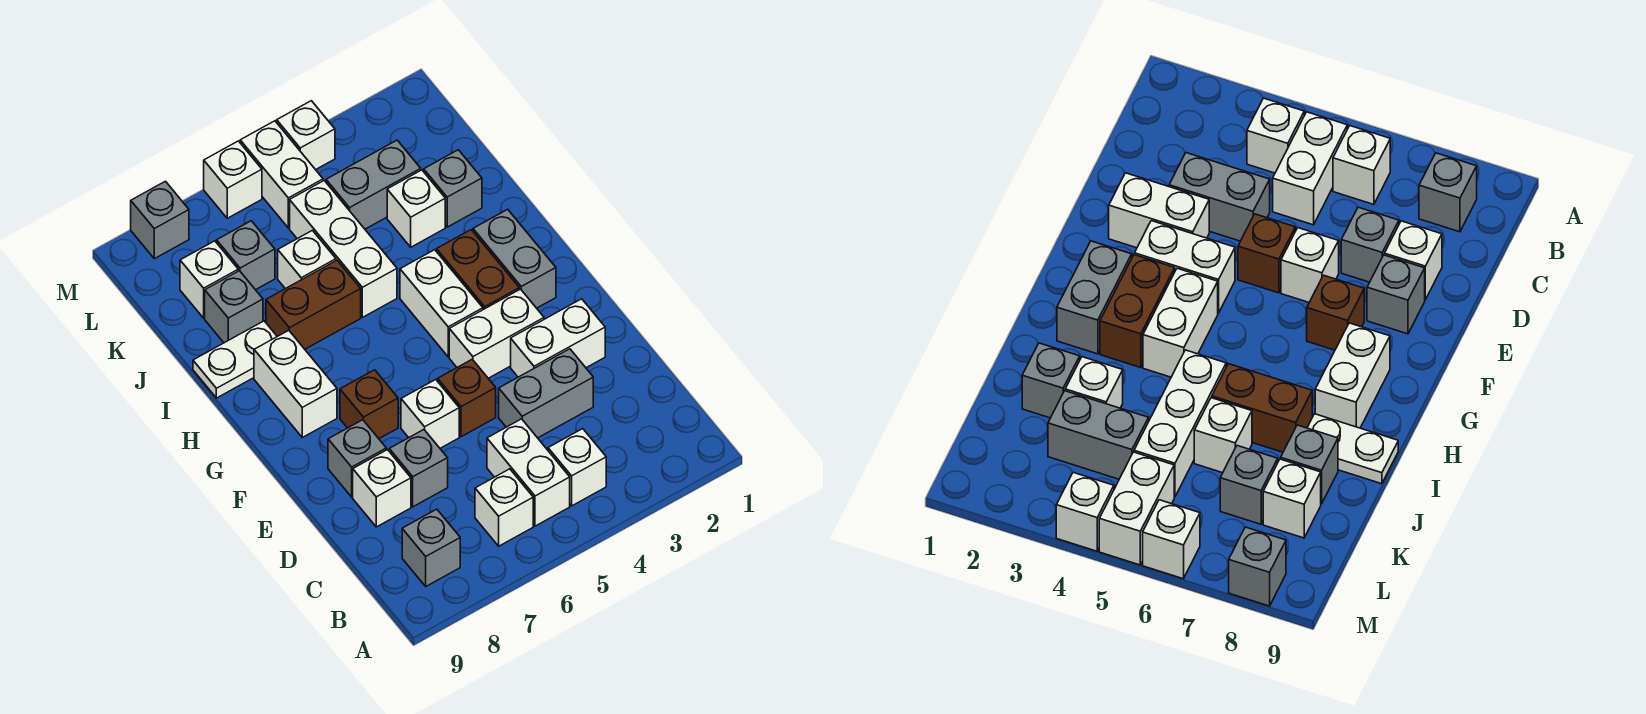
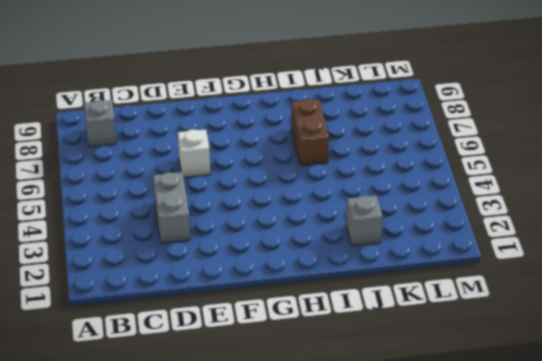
none -> white 1x1 brick [548,429,606,506]
none -> white 1x2 brick [487,419,570,526]
none -> white 1x1 brick [475,469,533,546]
none -> grey 1x1 brick [389,430,448,507]

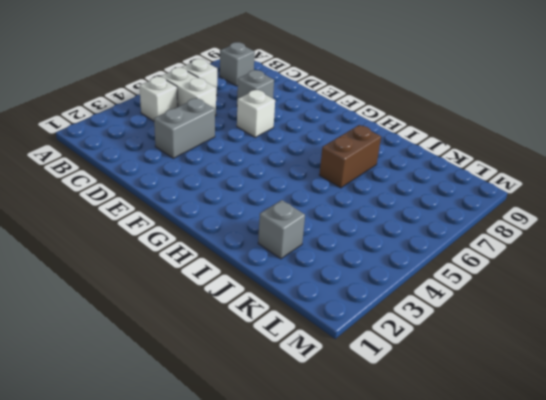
none -> white 1x1 brick [353,450,411,527]
none -> white 1x2 brick [511,299,605,377]
none -> brown 1x1 brick [438,359,496,437]
none -> grey 1x1 brick [328,420,386,497]

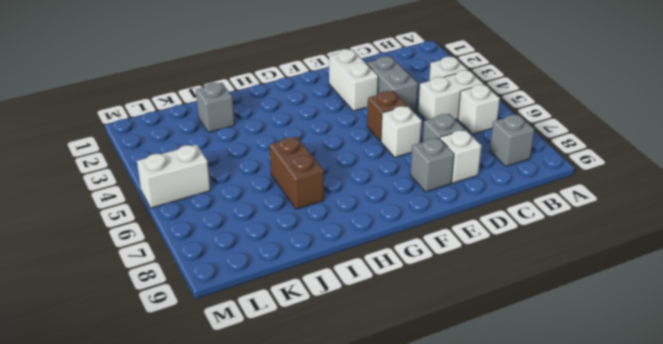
none -> white 1x2 brick [449,289,544,378]
none -> brown 1x1 brick [340,370,398,439]
none -> grey 1x2 brick [473,209,556,308]
none -> brown 1x2 brick [437,230,519,310]

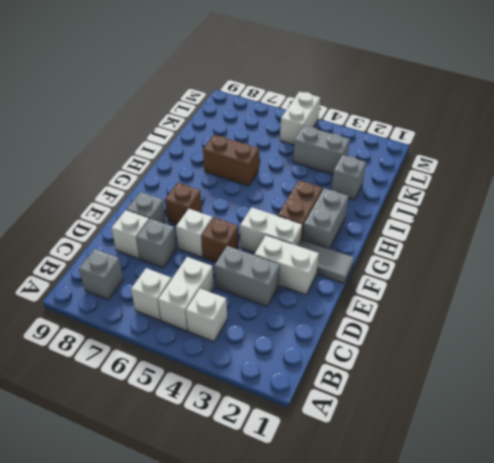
grey 1x2 tile [299,240,354,284] -> none
none -> white 1x2 brick [400,250,483,357]
none -> white 1x2 brick [254,330,337,437]
none -> white 1x3 brick [290,181,397,317]
none -> white 1x2 plate [193,321,277,398]

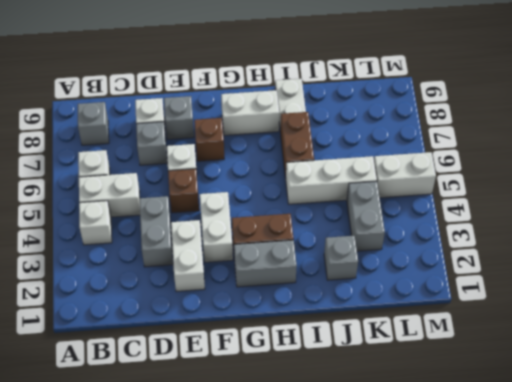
none -> white 1x2 brick [400,250,483,357]
none -> white 1x1 brick [387,170,445,247]
none -> white 1x1 brick [278,230,336,289]
none -> grey 1x1 brick [205,271,263,343]

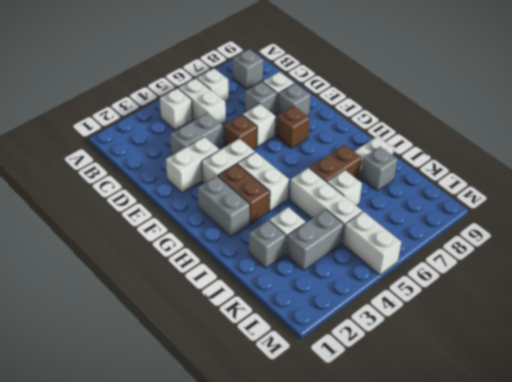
none -> white 1x2 brick [254,330,337,437]
none -> grey 1x1 brick [217,221,275,290]
none -> white 1x1 brick [180,241,238,318]
none -> white 1x1 brick [277,101,335,170]

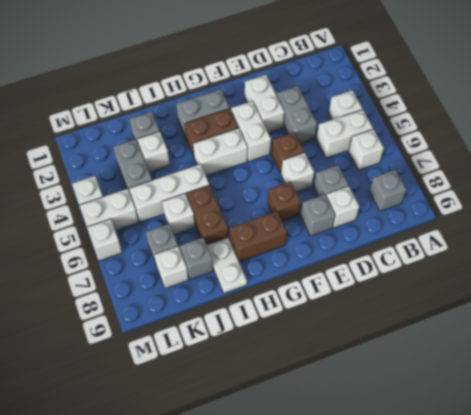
brown 1x2 brick [230,212,287,262] -> white 1x2 brick [254,330,337,437]
none -> grey 1x1 brick [131,181,189,259]

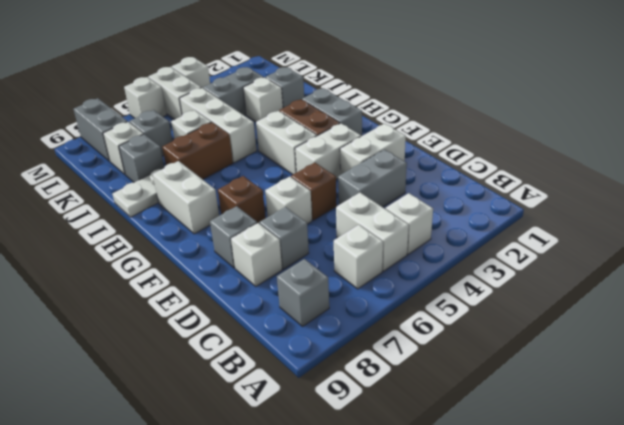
grey 1x2 brick [73,98,127,161] -> grey 1x1 brick [131,181,189,259]

